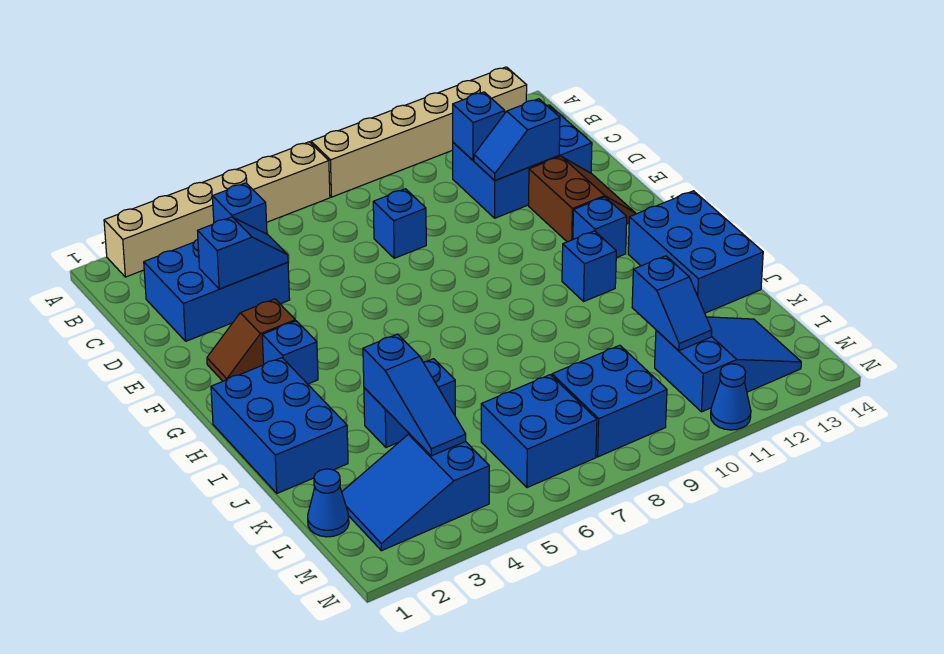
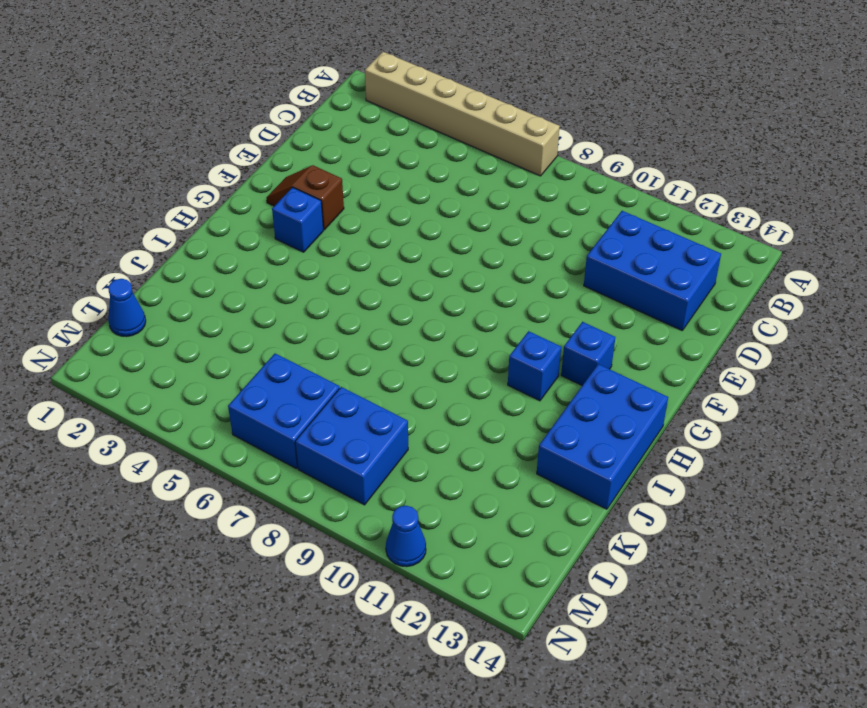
none -> tan 1x6 brick [311,67,527,197]
none -> blue 2x3 brick [144,239,290,341]
none -> blue 1x1 brick [373,189,426,258]

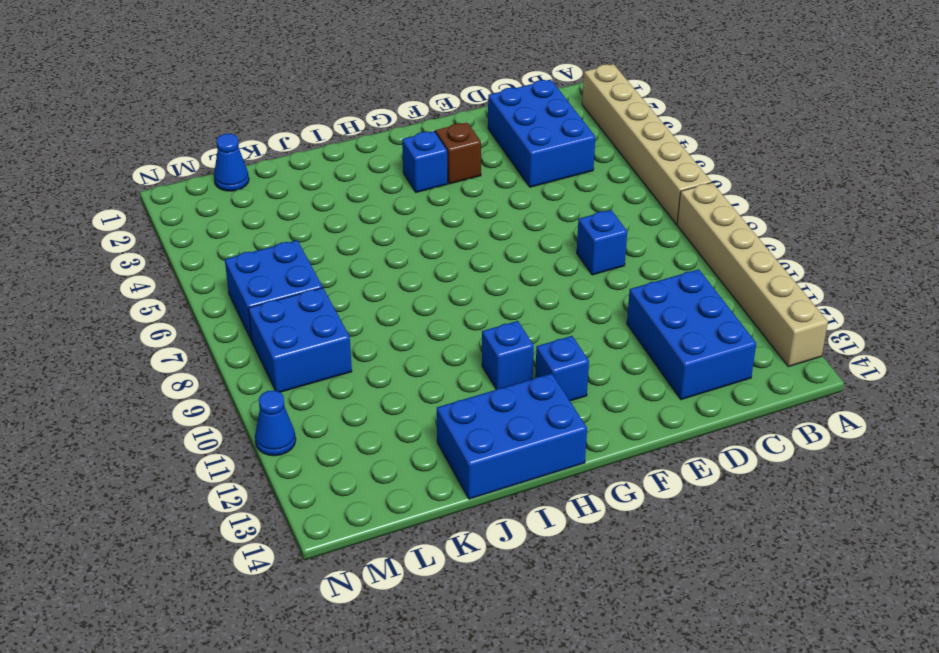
none -> brown 2x2 slope [529,157,636,242]
none -> blue 2x3 brick [211,358,348,493]
none -> blue 1x2 brick [364,359,455,447]

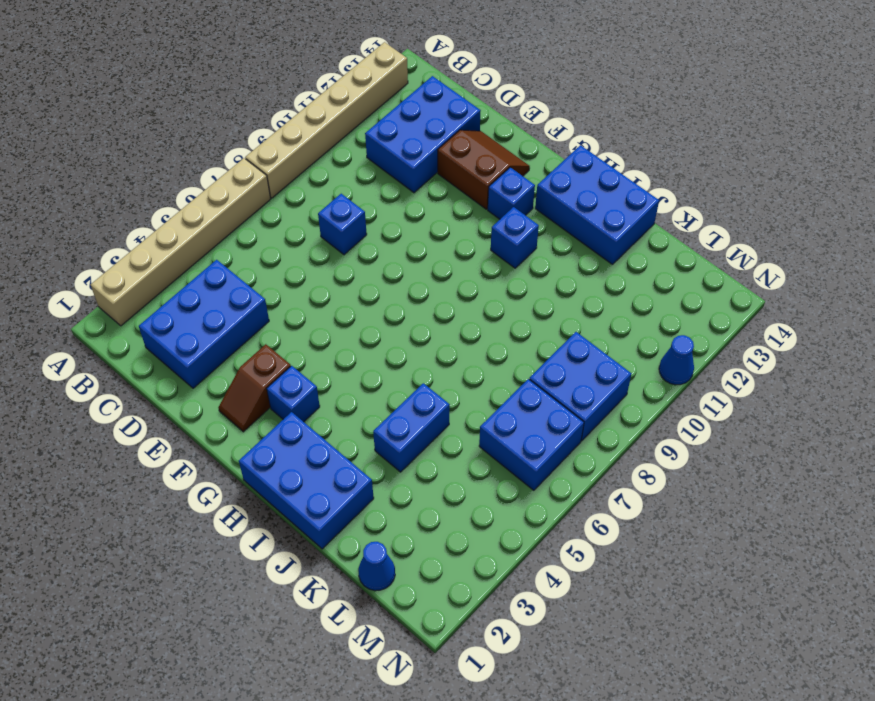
none -> blue 2x3 slope [342,434,489,551]
none -> blue 2x3 slope [655,317,801,412]
none -> blue 1x1 brick [212,183,267,234]

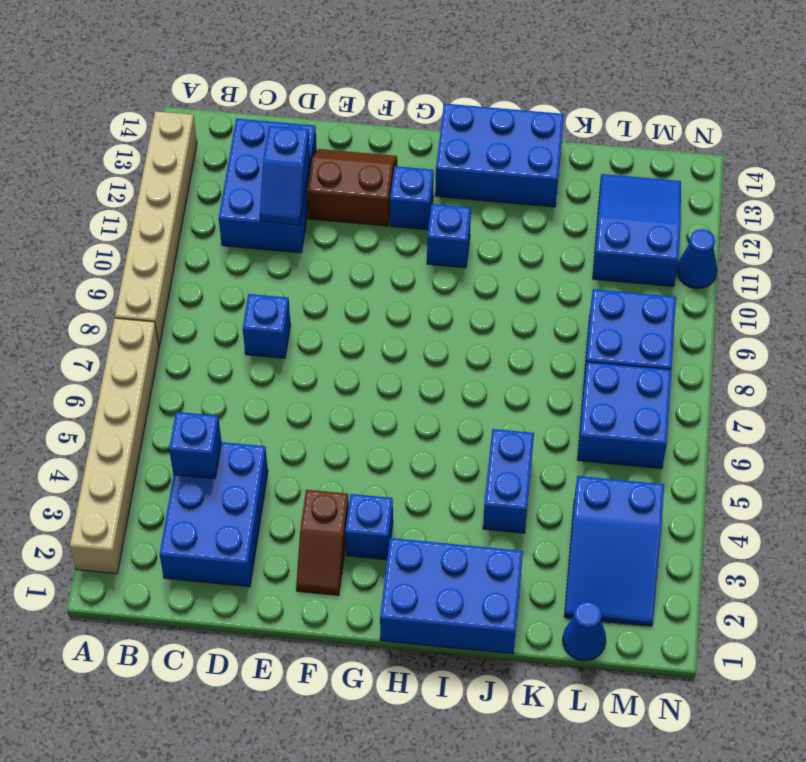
none -> blue 1x1 brick [453,92,505,160]
none -> blue 1x2 slope [198,217,288,289]
none -> blue 1x3 slope [363,334,466,456]

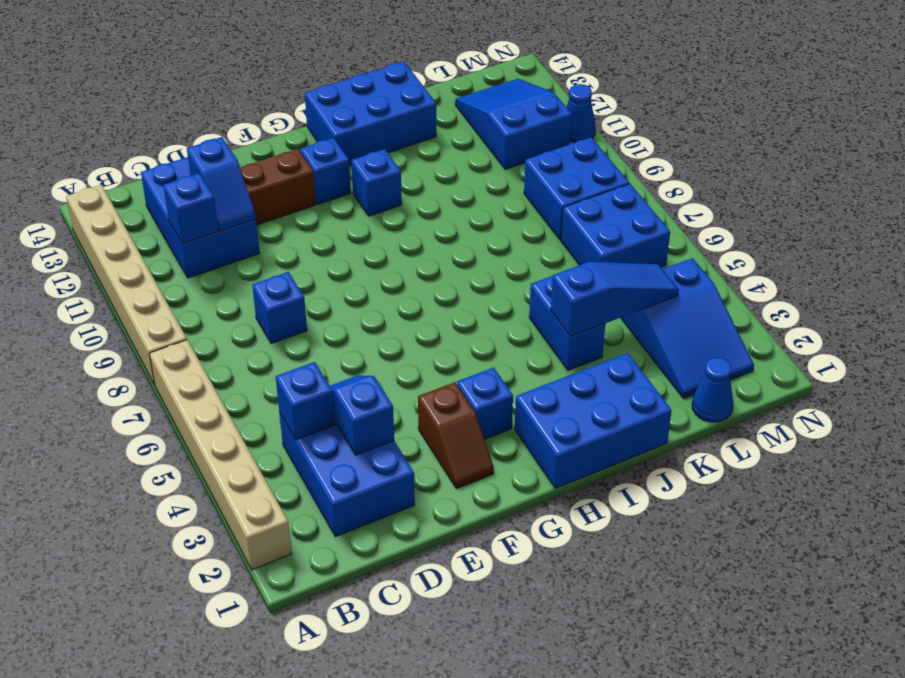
none -> blue 1x2 slope [632,256,712,351]

